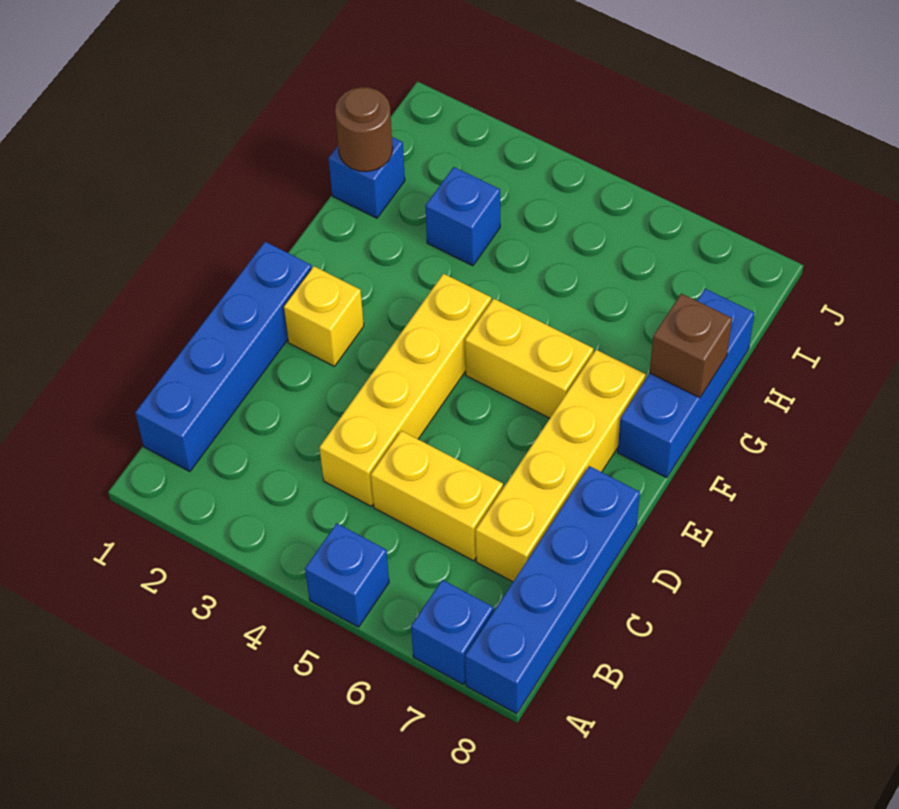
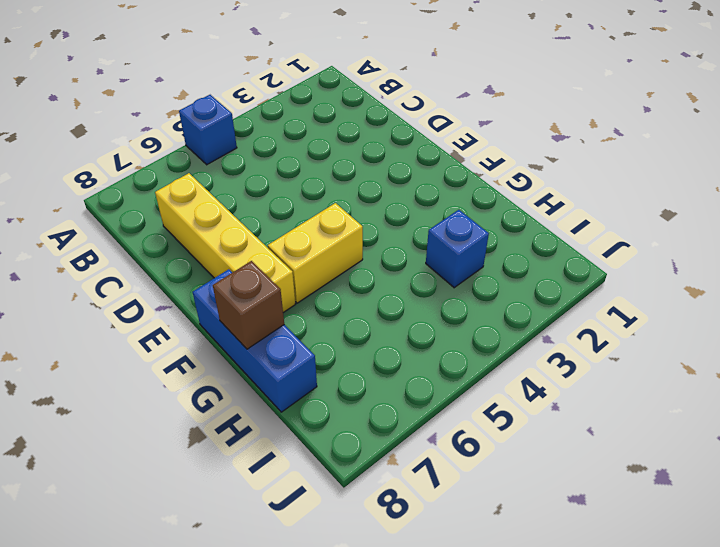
none -> blue 1x1 brick [411,580,493,684]
none -> blue 1x4 brick [465,466,640,714]
none -> blue 1x4 brick [135,242,312,472]

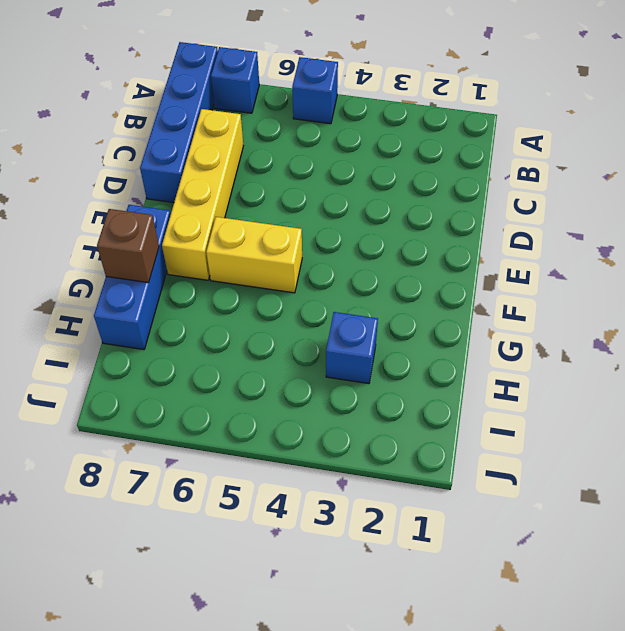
none -> blue 1x4 brick [135,242,312,472]
none -> yellow 1x4 brick [319,274,491,506]
none -> yellow 1x2 brick [371,431,503,561]

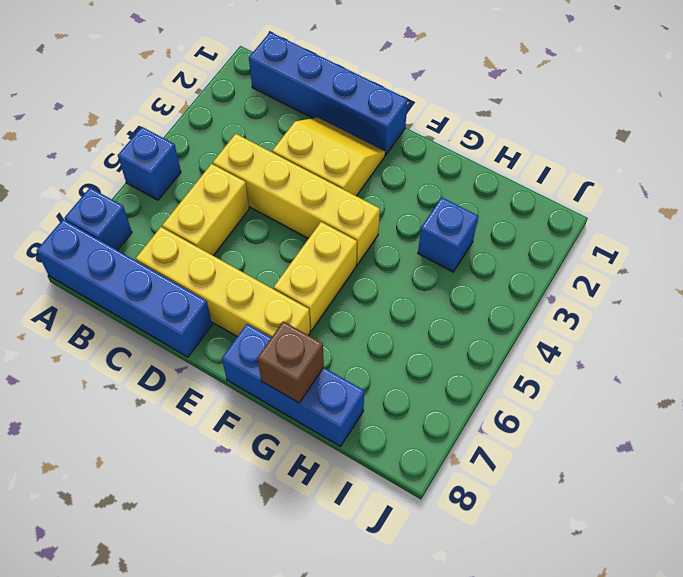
yellow 2x2 slope [272,117,385,196] -> yellow 1x1 brick [284,266,364,366]
none -> blue 1x1 brick [329,137,405,218]
none -> brown 1x1 round brick [335,87,393,172]

